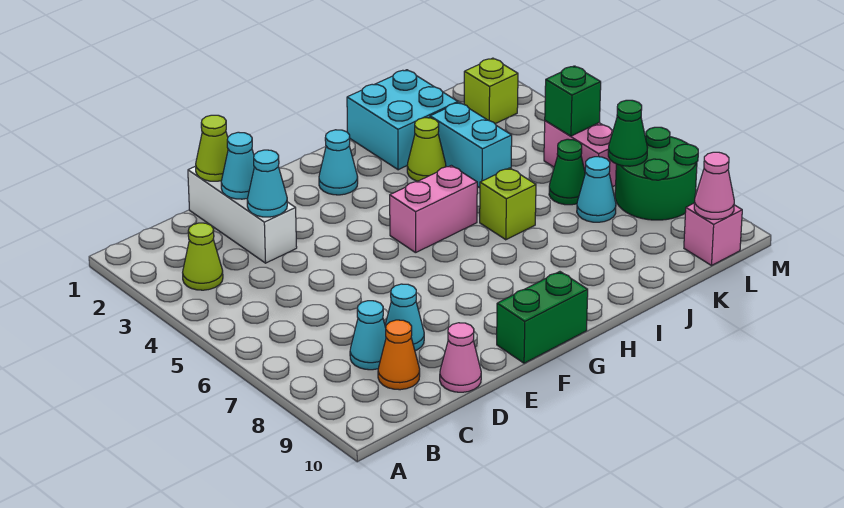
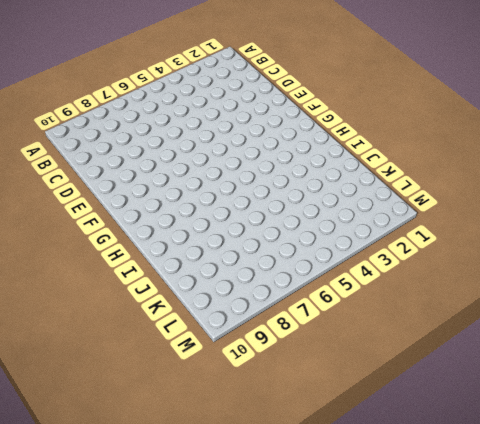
none -> lime 1x1 cone [183,223,223,290]
none -> cyan 1x1 cone [350,301,386,370]
none -> orange 1x1 cone [378,320,420,390]

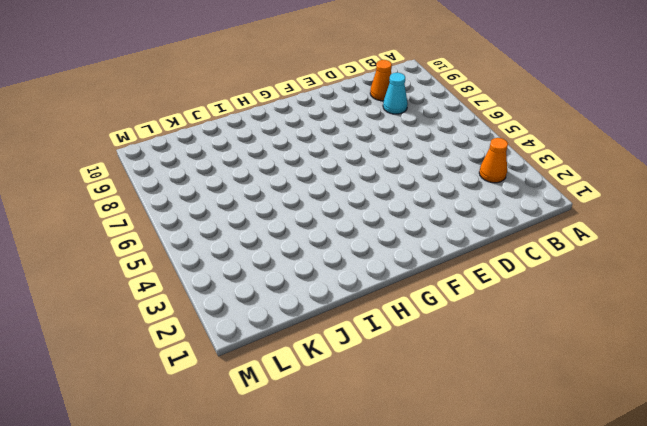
orange 1x1 cone [479,138,508,183] -> lime 1x1 cone [183,223,223,290]
none -> white 1x3 brick [188,166,297,263]
none -> cyan 1x1 cone [385,284,424,351]
none -> pink 1x1 cone [440,323,481,392]

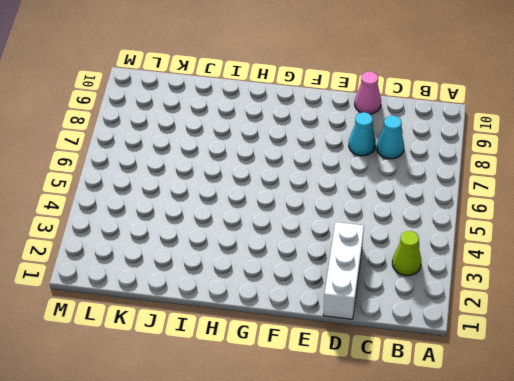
none -> orange 1x1 cone [378,320,420,390]
none -> green 1x2 brick [497,272,588,363]
none -> cyan 1x1 cone [319,130,358,195]

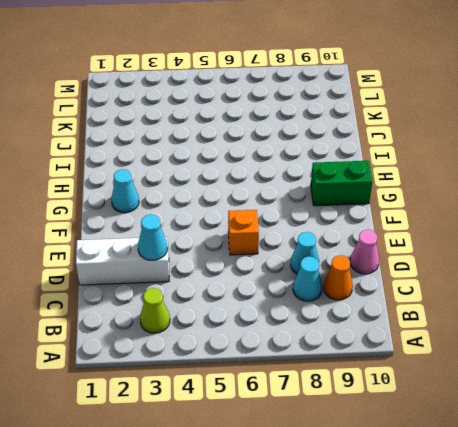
orange 1x1 brick [228,210,259,255] -> none
green 1x2 brick [311,161,372,206] -> green 1x2 brick turned to [497,272,588,363]
none -> pink 1x2 brick [390,165,477,253]
none -> cyan 2x2 brick [347,70,458,170]
none -> lime 1x1 cone [407,118,446,181]

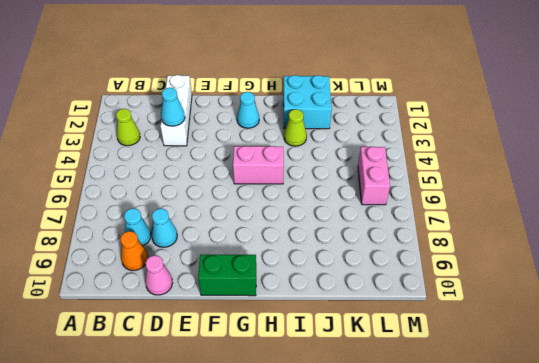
none -> lime 1x1 brick [480,168,536,240]
none -> cyan 1x2 brick [430,102,512,188]
none -> green 1x1 cone [549,139,585,205]

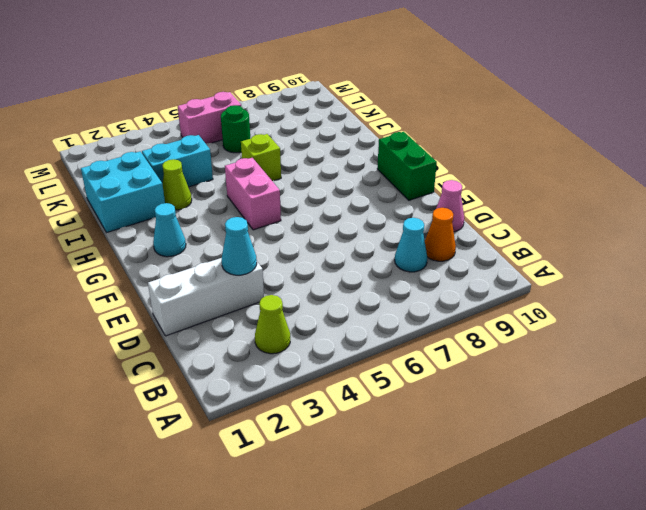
green 1x1 round brick [221,105,250,153] -> green 1x1 cone [549,139,585,205]
none -> cyan 1x1 cone [385,284,424,351]
none -> cyan 1x1 cone [577,157,616,222]
none -> lime 1x1 brick [464,58,518,124]

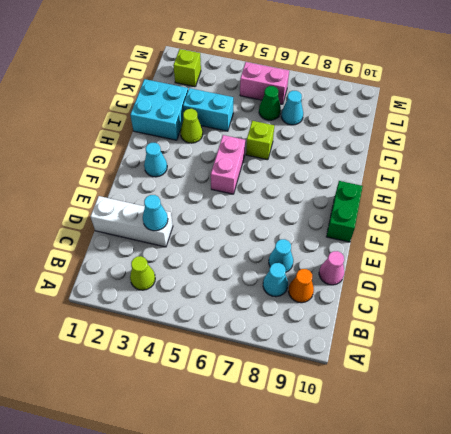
none -> green 2x2 round brick [615,127,698,220]
none -> pink 1x1 brick [684,203,742,265]
none -> lime 1x1 cone [196,115,228,181]

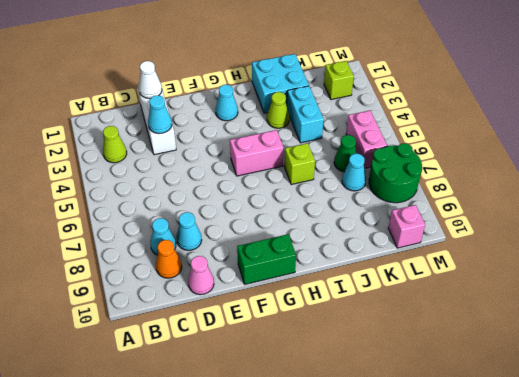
white 1x1 cone [139,61,162,98] -> lime 1x1 cone [196,115,228,181]
none -> cyan 1x1 cone [221,132,254,199]
none -> green 1x1 brick [545,66,601,136]
none -> green 1x1 cone [608,100,647,166]

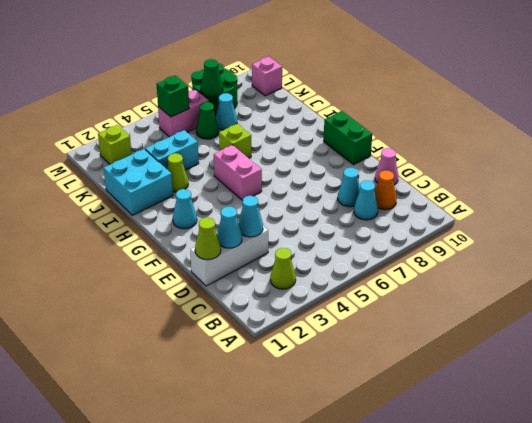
none -> pink 1x1 cone [694,152,734,219]

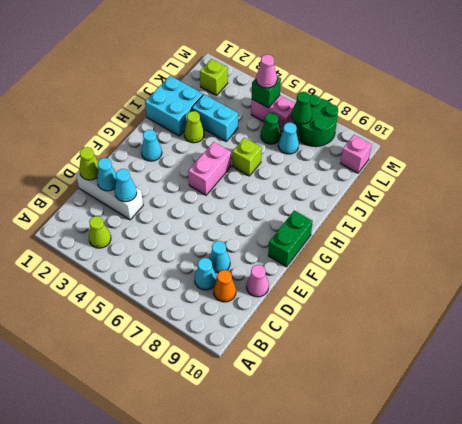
pink 1x1 cone [256,55,277,88] -> pink 1x1 cone moved to [694,152,734,219]

